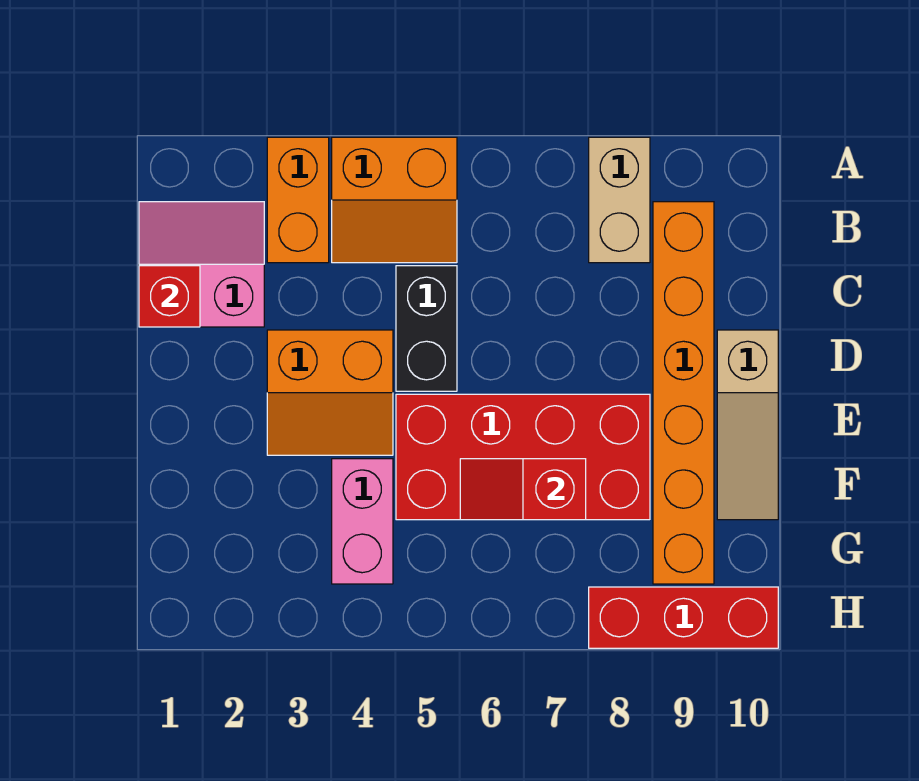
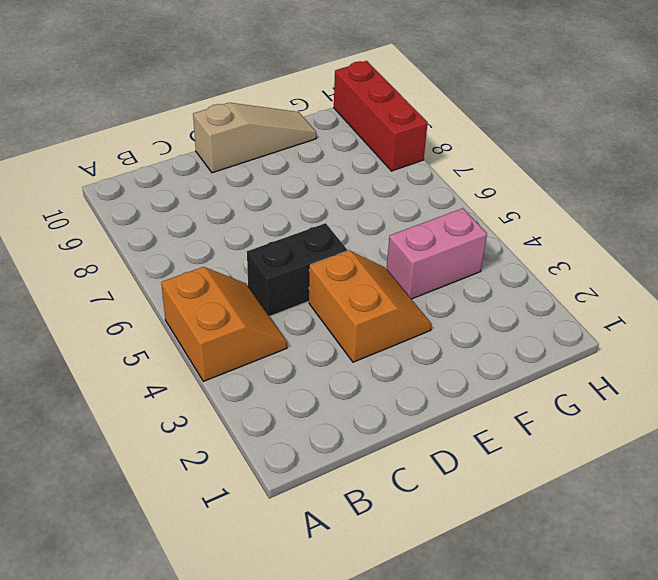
none -> orange 1x2 brick [267,137,329,263]
none -> tan 1x2 brick [589,137,650,263]
none -> pink 2x2 slope [139,202,264,327]

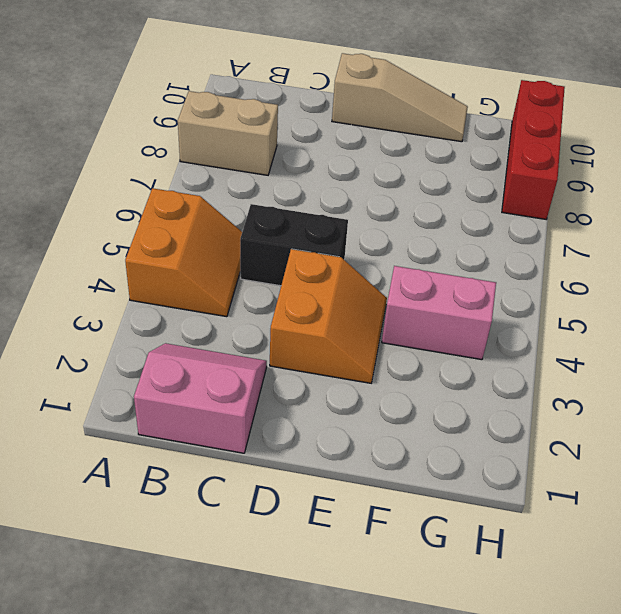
pink 2x2 slope [134,343,267,453] -> pink 2x2 slope turned to [139,202,264,327]
none -> orange 1x2 brick [267,137,329,263]
none -> orange 1x6 brick [653,202,714,584]
none -> red 2x4 brick [396,394,650,520]

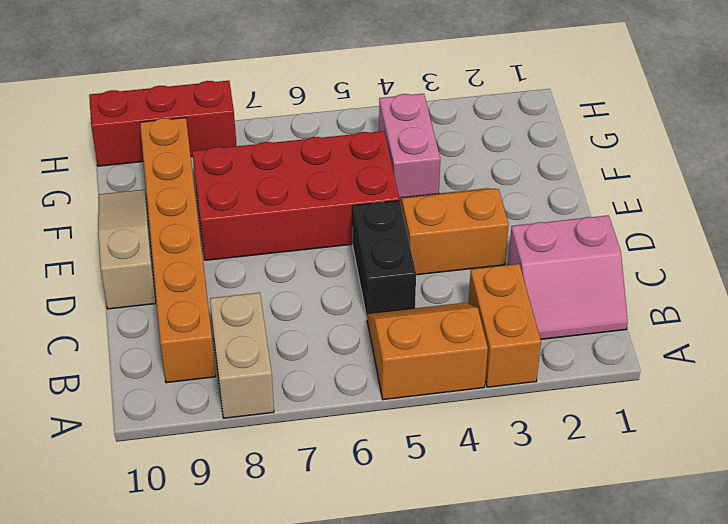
none -> red 1x1 brick [139,266,200,327]
none -> red 1x2 slope [460,459,586,520]

